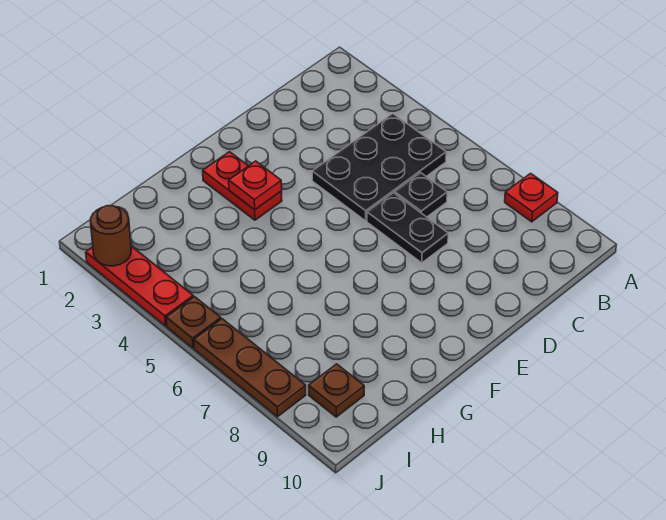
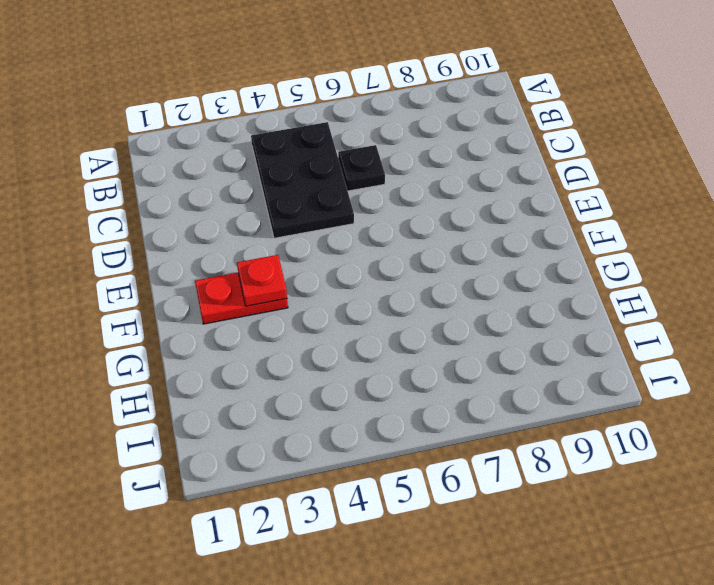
none -> red 1x1 plate [505,173,558,222]
none -> black 1x2 plate [367,193,448,263]

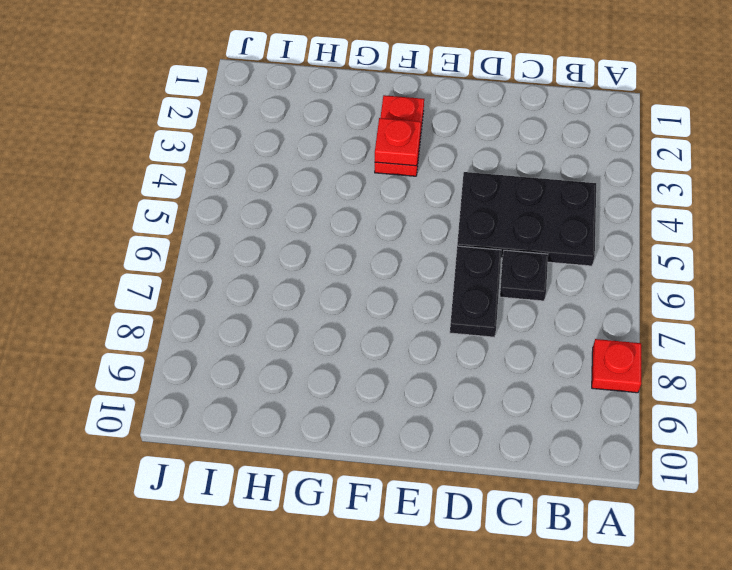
none -> brown 1x1 plate [309,364,364,417]
none -> red 1x3 plate [86,246,193,326]

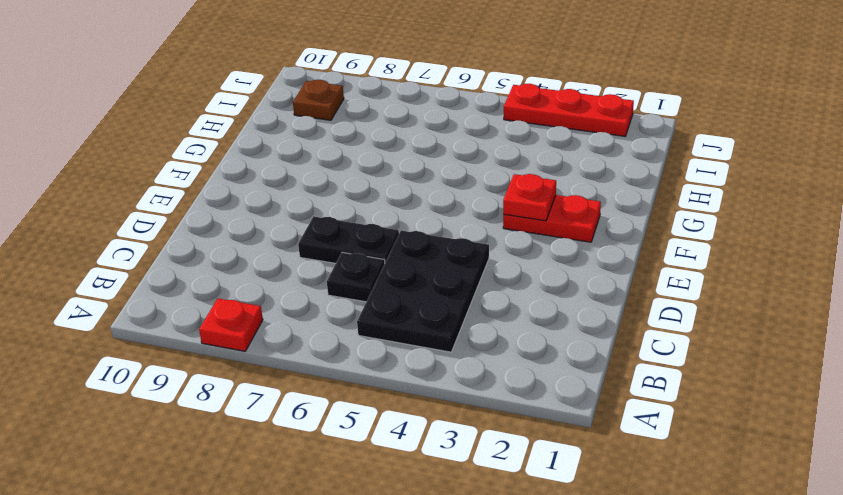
none -> brown 1x1 plate [166,297,221,348]
none -> brown 1x3 plate [194,319,306,417]

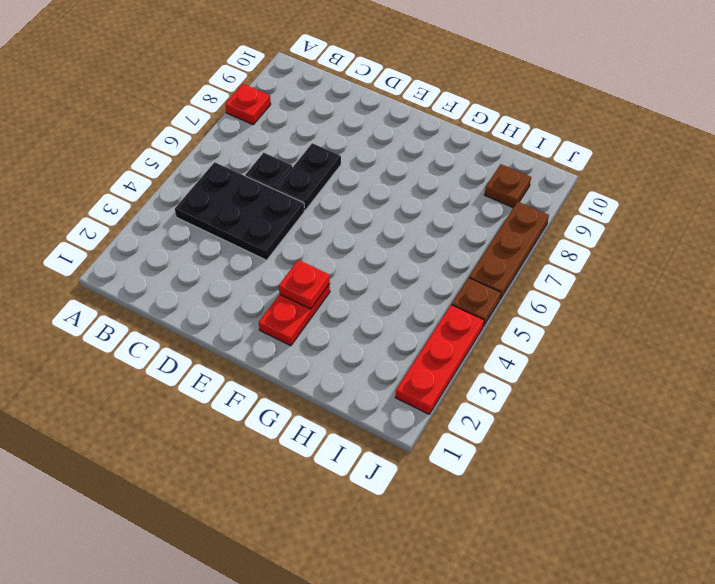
none -> brown 1x1 round brick [90,206,131,266]

